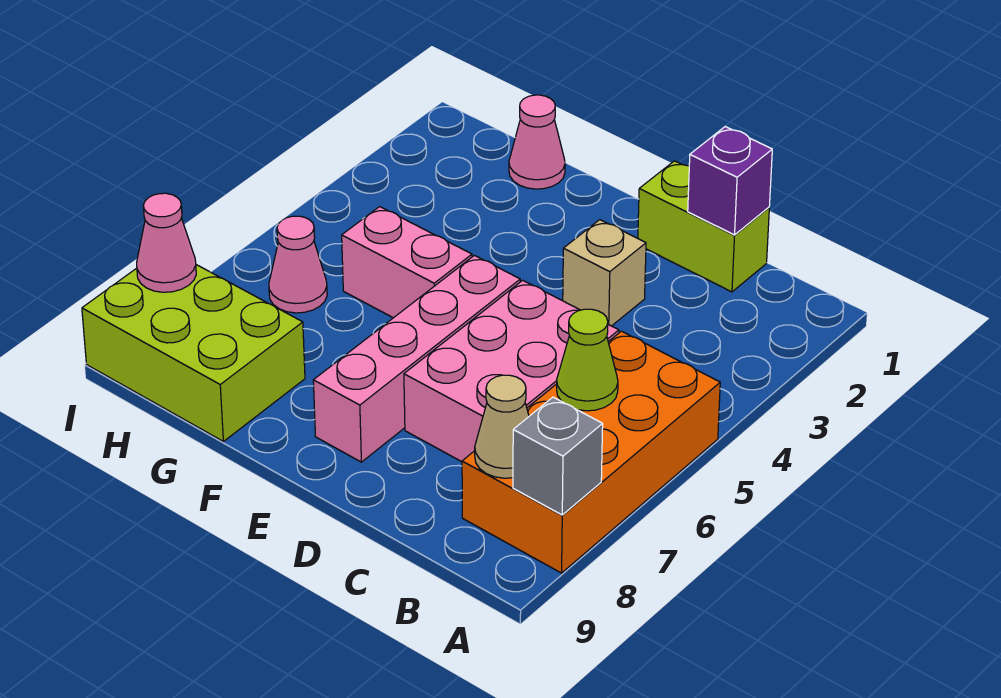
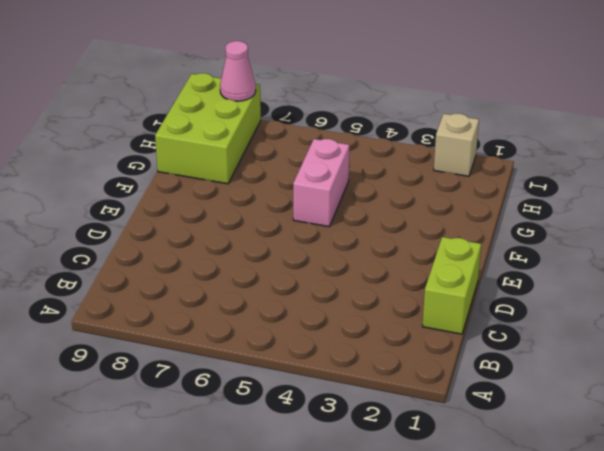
tan 1x1 brick [434,114,479,176] -> tan 1x1 brick moved to [563,220,646,326]
none -> orange 2x4 brick [462,331,720,573]
none -> pink 2x3 brick [404,280,619,462]
none -> pink 1x4 brick [313,255,520,462]

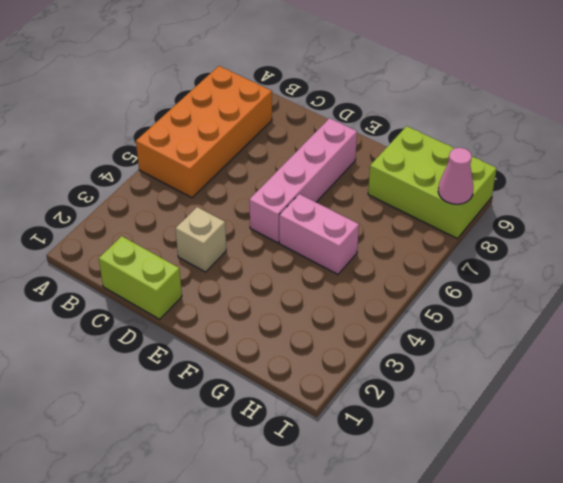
none -> pink 2x3 brick [404,280,619,462]
none -> pink 1x1 cone [509,95,565,189]
none -> pink 1x1 cone [269,216,327,313]

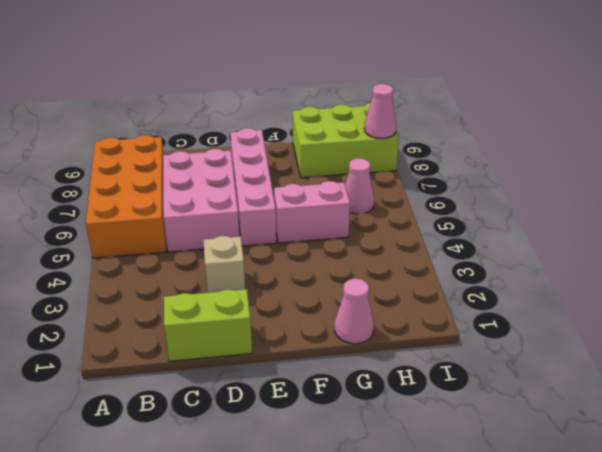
none -> grey 1x1 brick [513,397,603,515]
none -> lime 1x1 cone [557,309,618,411]
none -> tan 1x1 cone [475,375,529,478]

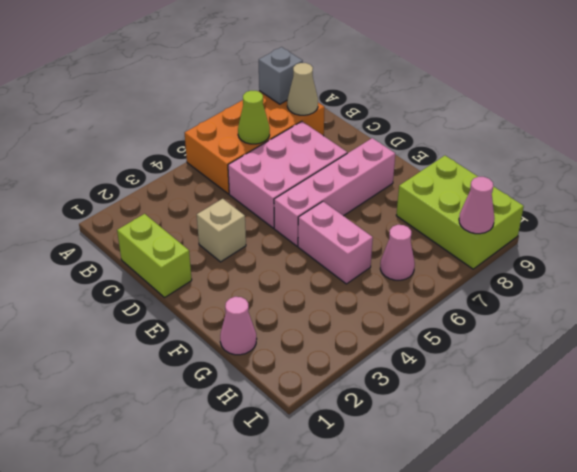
none -> purple 1x1 brick [688,127,772,235]

